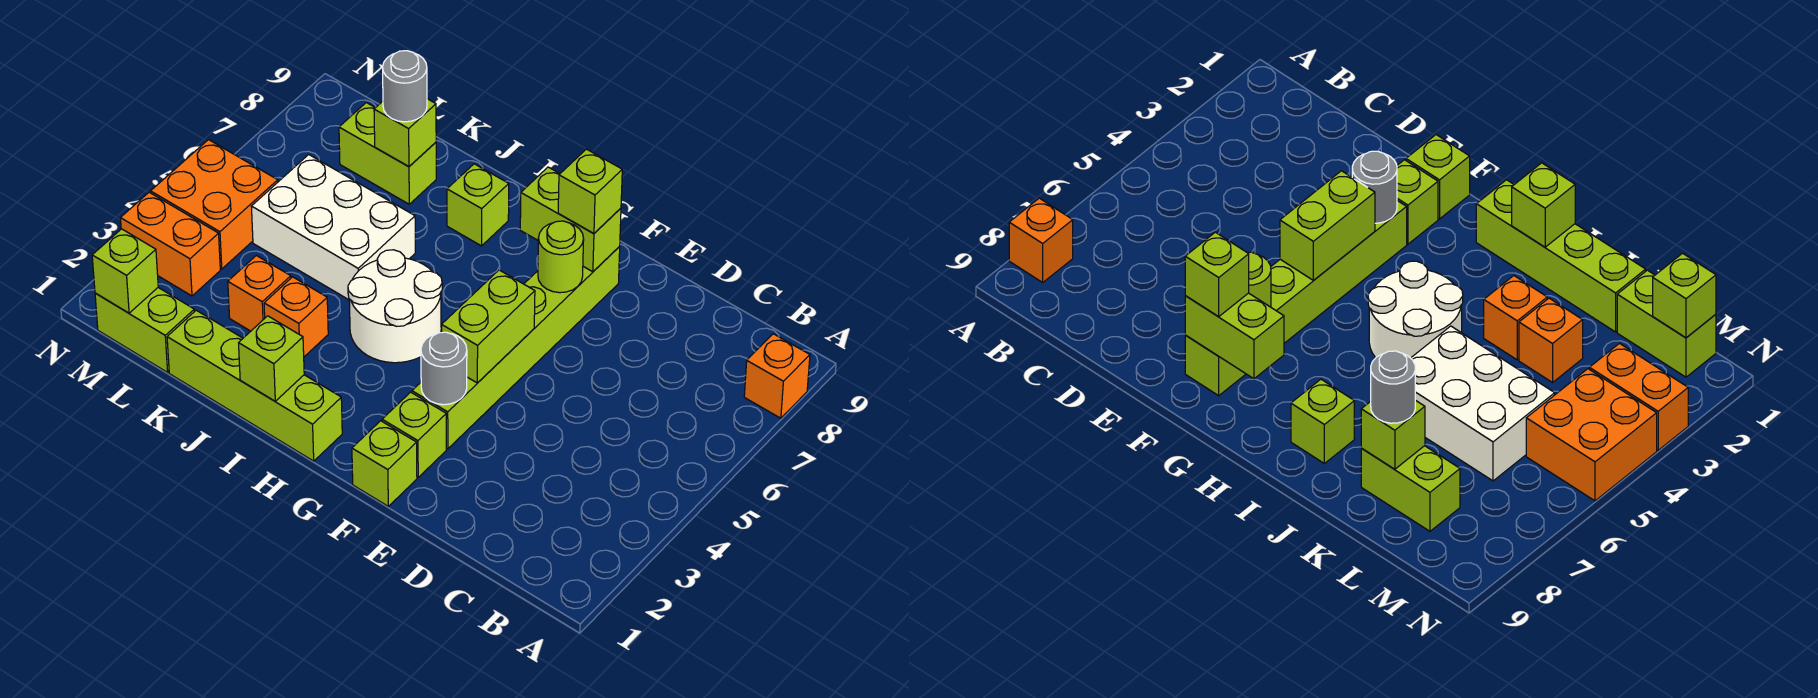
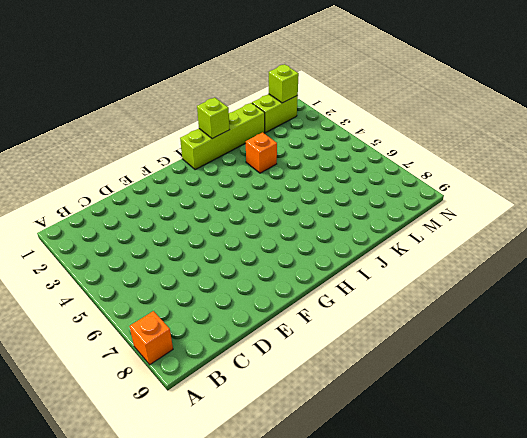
none -> lime 1x1 brick [352,421,417,506]
none -> lime 1x1 brick [382,392,446,477]
none -> lime 1x6 brick [412,247,620,449]

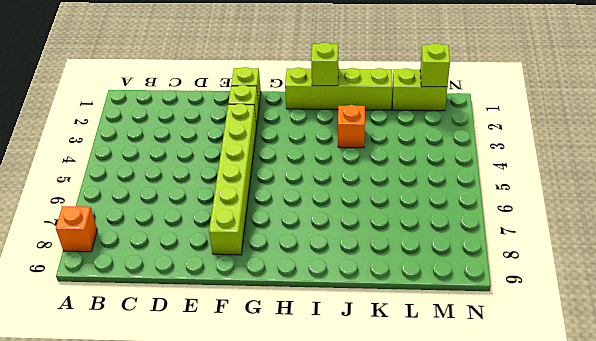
none -> white 2x2 round brick [348,250,442,363]
none -> lime 1x1 brick [447,164,509,246]
none -> white 2x3 brick [251,155,415,300]

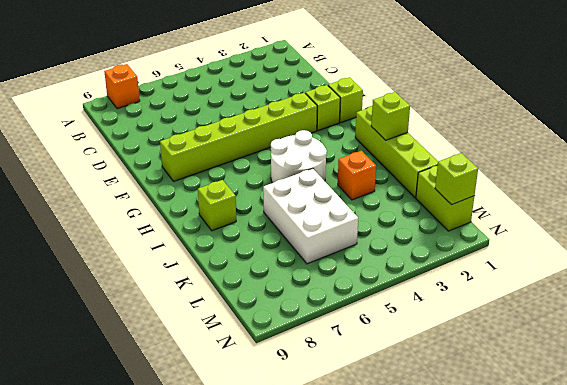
none -> orange 1x1 brick [228,255,291,331]
none -> lime 1x2 brick [339,103,436,204]
none -> orange 1x2 brick [121,192,220,296]

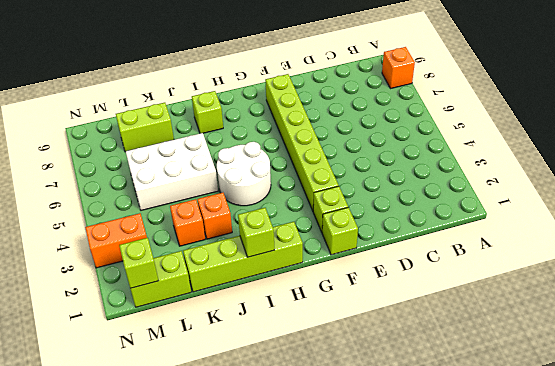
none -> orange 2x2 brick [151,140,278,269]
none -> grey 1x1 round brick [421,332,467,405]
none -> lime 1x2 brick [442,270,535,383]

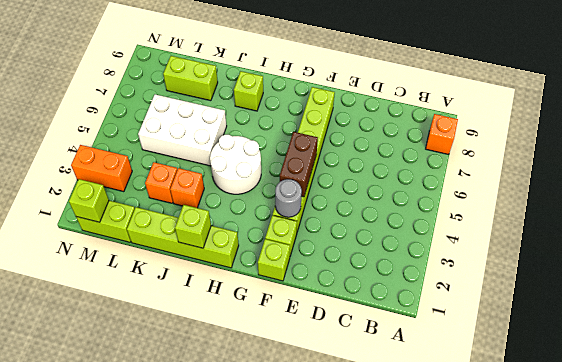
brown 1x2 brick [280,132,318,197] -> lime 1x2 brick [442,270,535,383]
none -> orange 2x2 brick [151,140,278,269]
none -> lime 1x1 round brick [538,221,584,293]
none -> lime 1x2 brick [520,167,621,272]

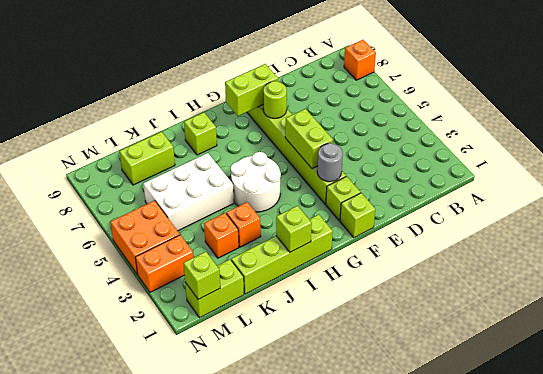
none -> lime 1x1 brick [374,99,436,167]
none -> lime 1x1 brick [558,149,622,234]
none -> grey 1x1 round brick [383,51,427,122]

